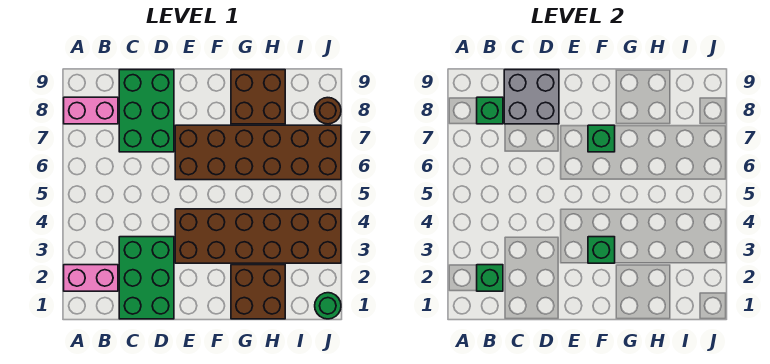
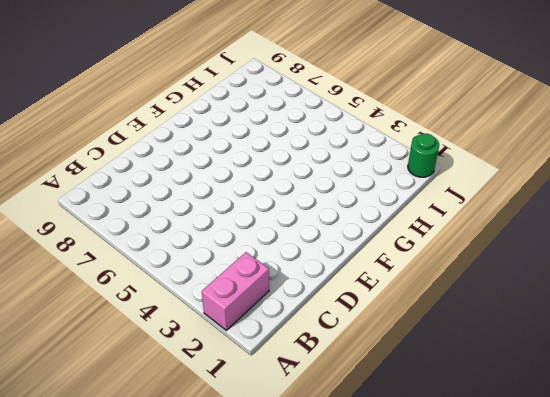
none -> pink 1x2 brick [64,97,118,124]
none -> green 2x3 brick [119,237,174,319]
none -> green 2x3 brick [119,70,174,152]

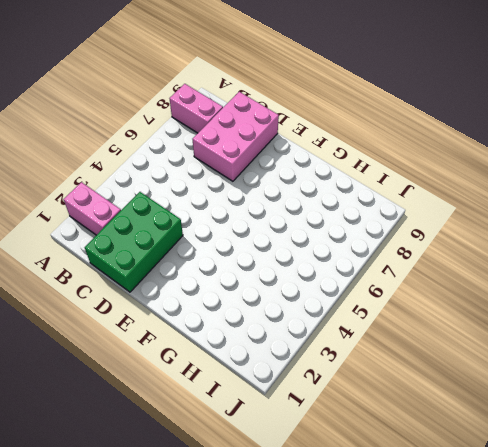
pink 2x3 brick [193,92,279,181] -> green 2x3 brick [119,70,174,152]
none -> brown 2x6 brick [175,209,341,263]
none -> brown 2x6 brick [175,125,341,180]
none -> brown 2x2 brick [231,265,285,319]

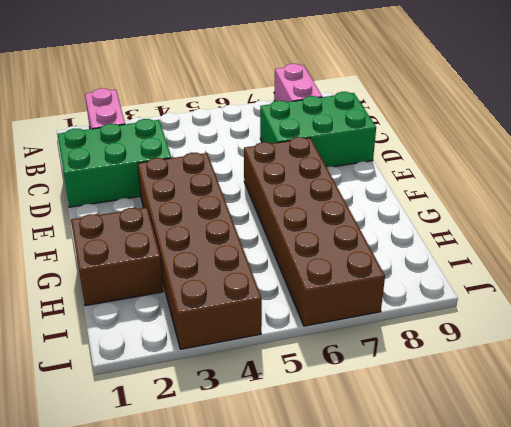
none -> brown 2x2 brick [231,70,285,124]
none -> green 1x1 round brick [315,293,341,319]
none -> brown 1x1 round brick [315,98,341,124]

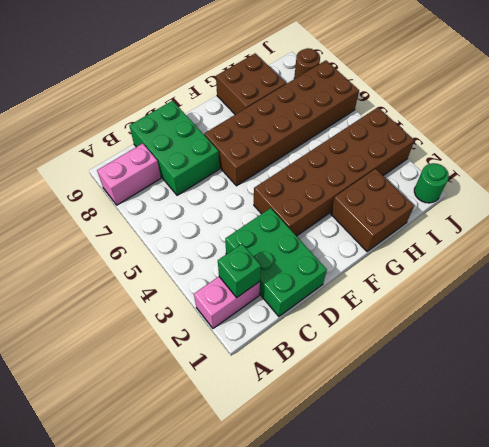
none -> green 1x1 brick [477,97,503,124]
none -> grey 2x2 brick [504,70,559,124]
none -> green 1x1 brick [588,237,615,263]

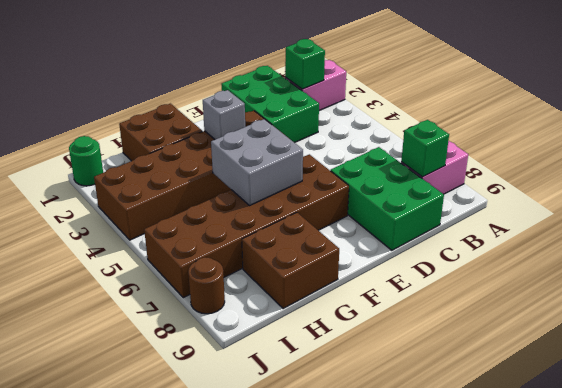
grey 1x1 brick [203,90,245,139] -> green 1x1 brick [588,237,615,263]
grey 2x2 brick [211,119,303,205] -> grey 2x2 brick moved to [504,70,559,124]
none -> green 1x1 brick [588,125,615,152]

